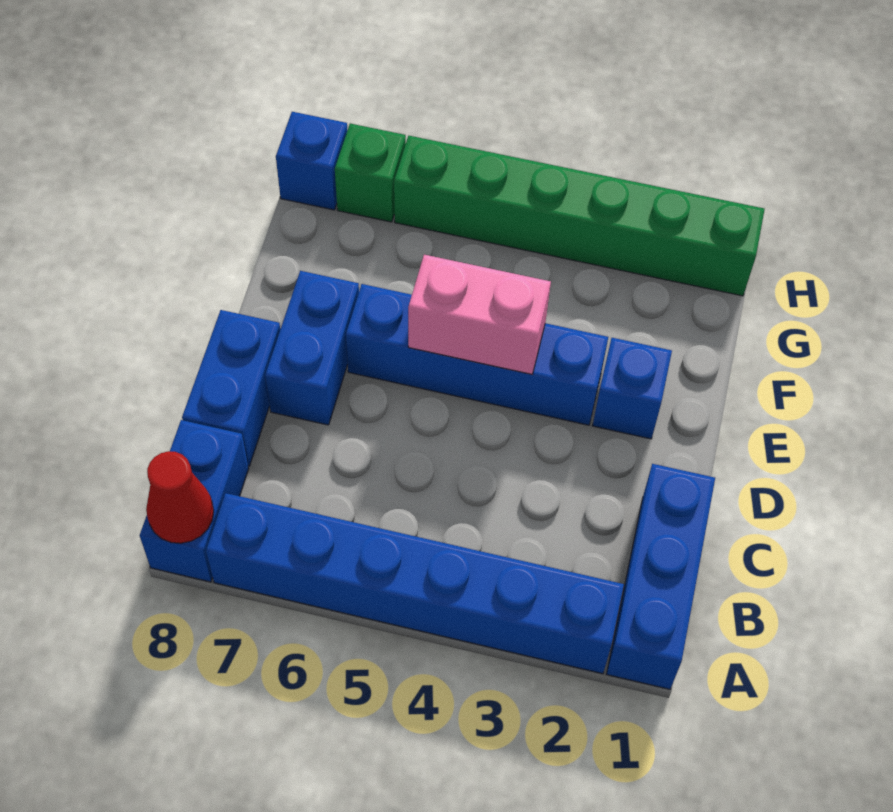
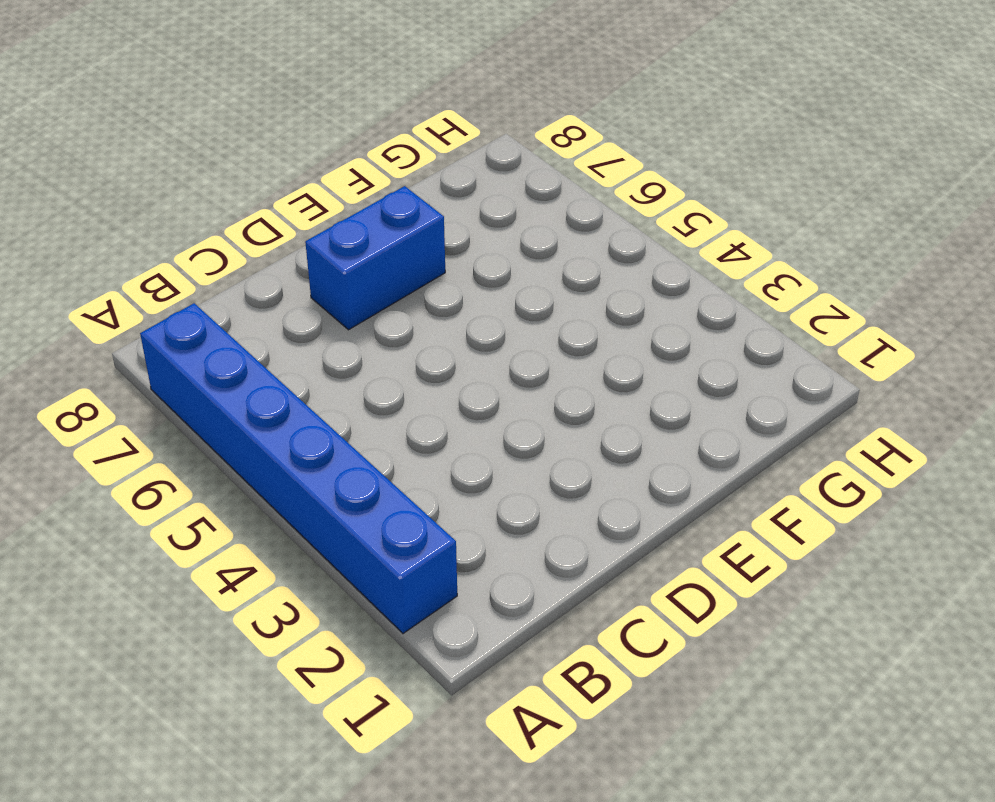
none -> blue 1x3 brick [607,464,715,689]
none -> blue 1x2 brick [140,420,249,582]
none -> blue 1x2 brick [182,310,280,466]

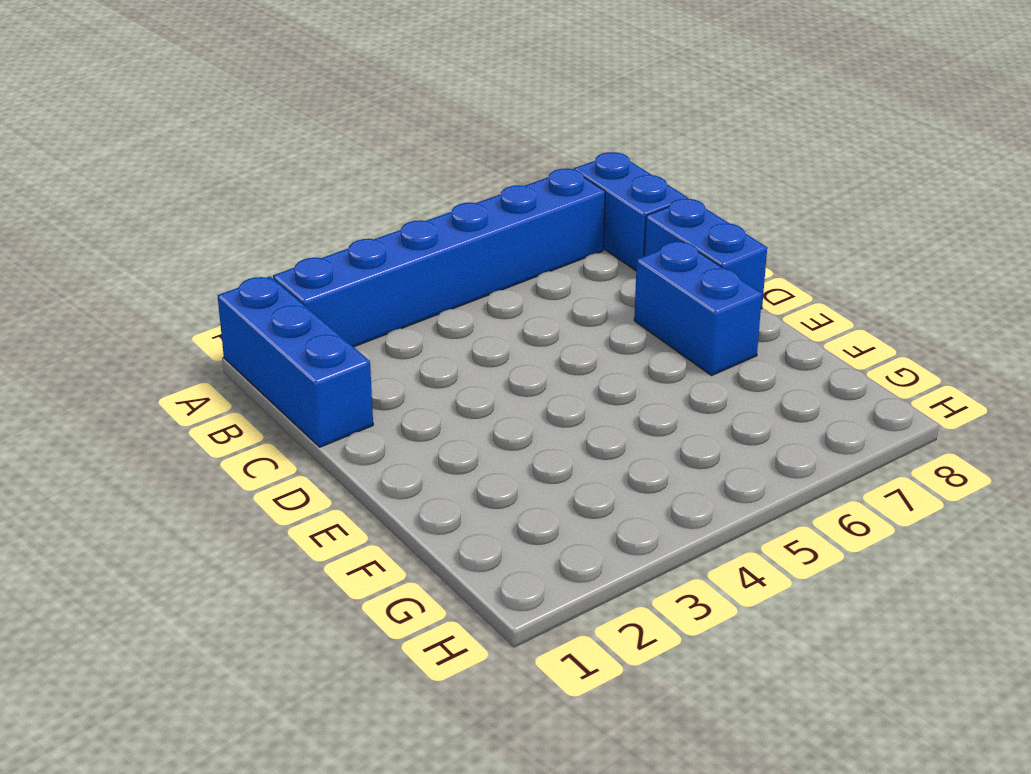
none -> blue 1x1 brick [593,338,672,439]
none -> blue 1x4 brick [346,284,608,425]
none -> green 1x6 brick [394,136,765,296]

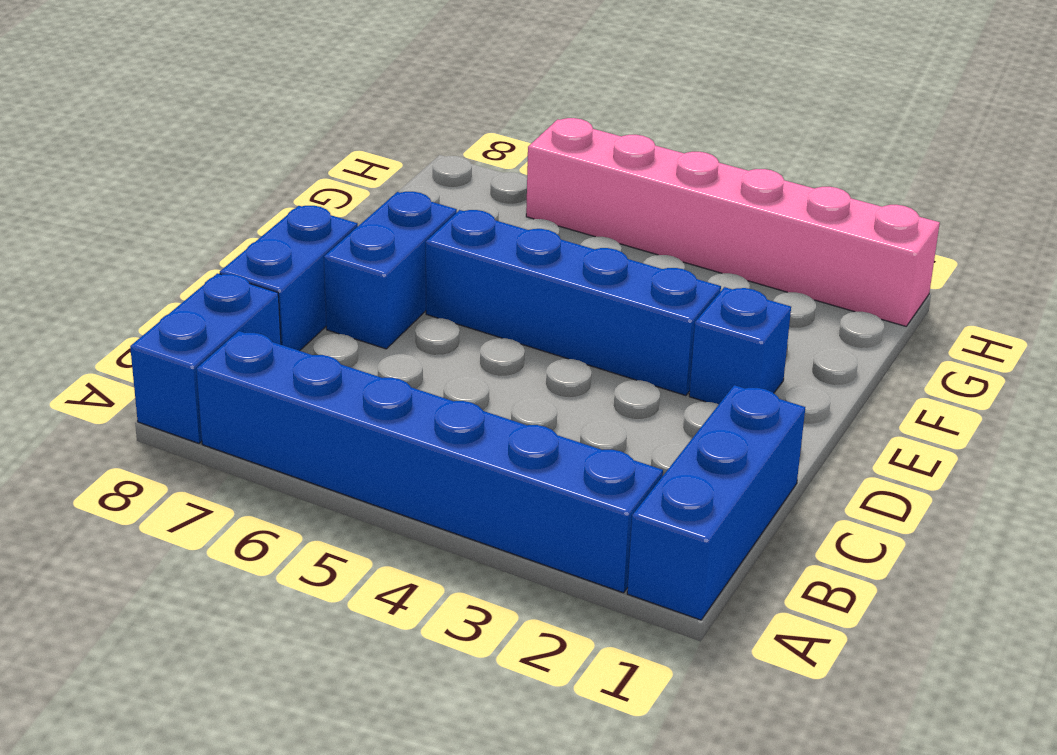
pink 1x6 brick [526,118,940,326] -> green 1x6 brick [394,136,765,296]
none -> green 1x1 brick [335,124,406,222]
none -> blue 1x1 brick [276,112,347,210]
none -> red 1x1 cone [146,451,214,543]

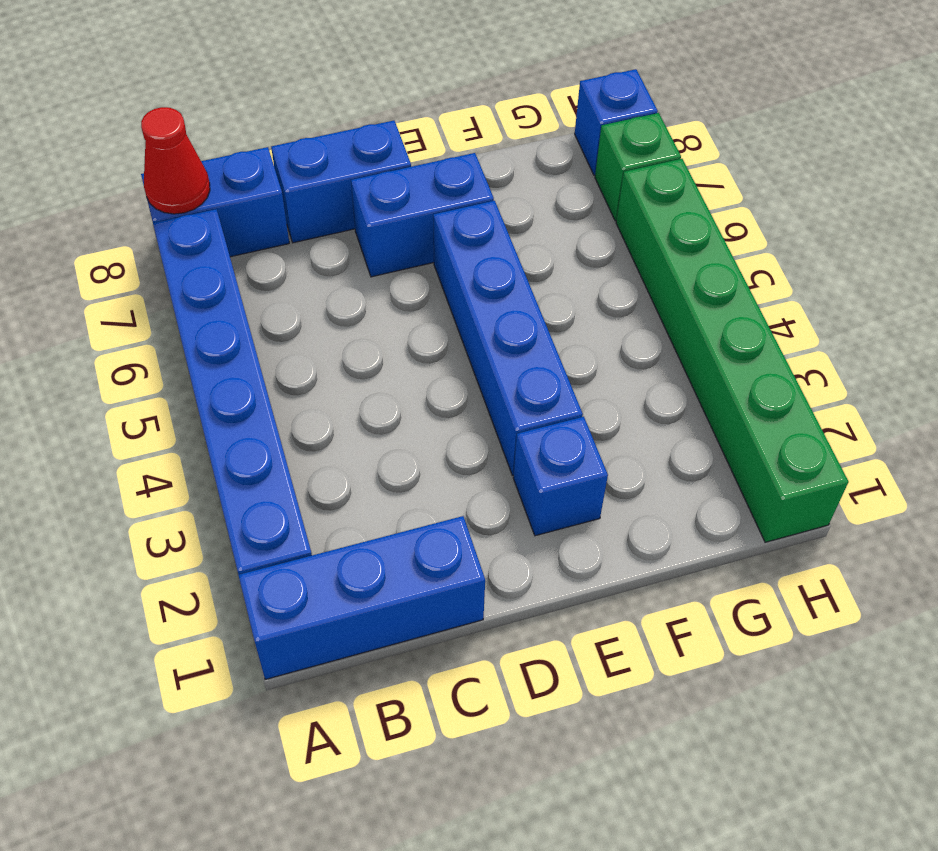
none -> pink 1x2 brick [408,255,551,374]

